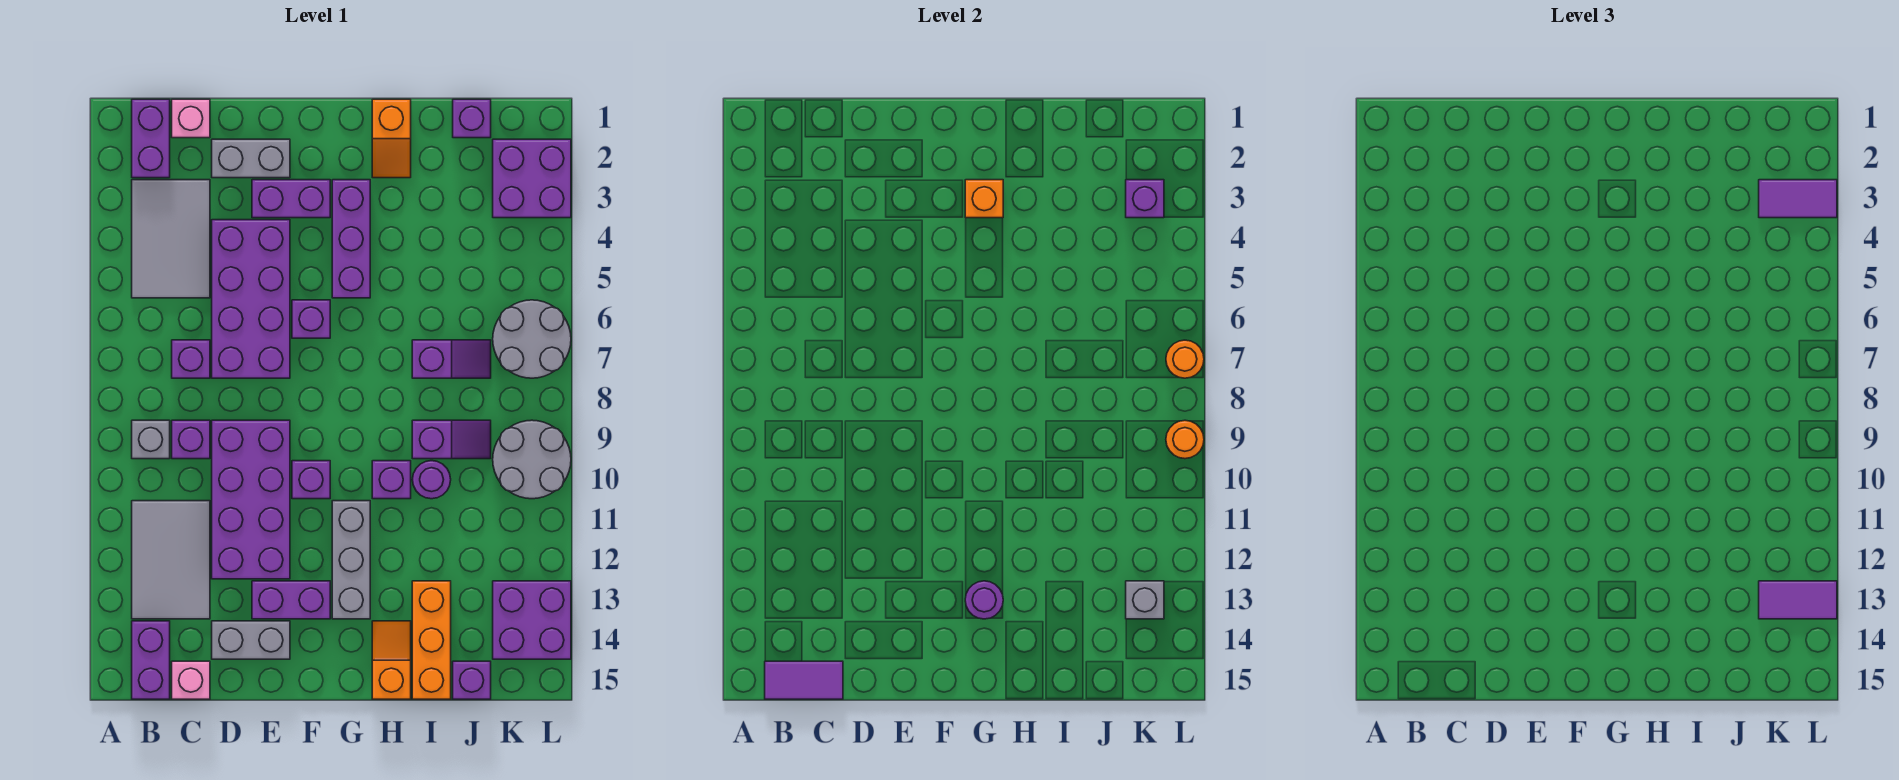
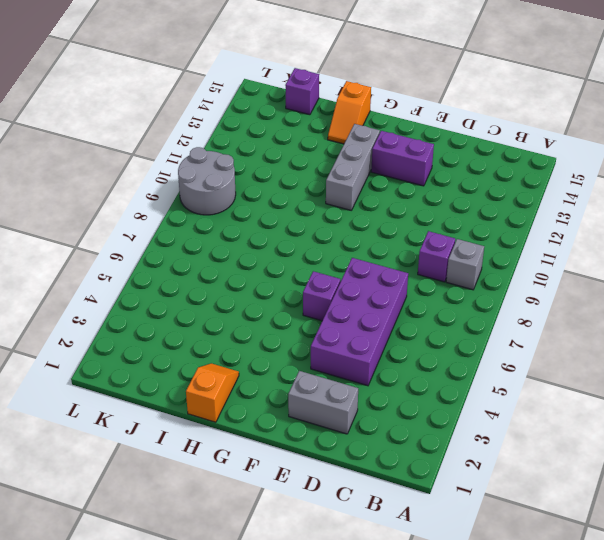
none -> purple 1x2 brick [132,99,170,178]
none -> grey 2x3 tile [132,180,210,298]
none -> grey 2x3 tile [132,501,210,619]
none -> purple 1x2 brick [132,621,170,699]

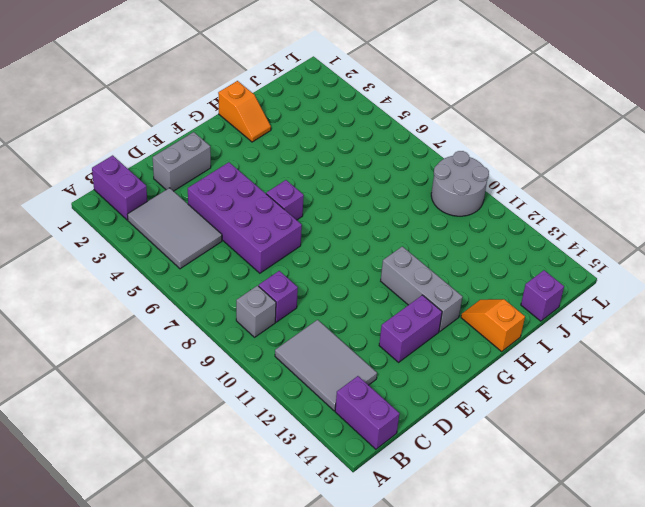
none -> pink 1x1 brick [172,99,210,138]
none -> purple 1x1 brick [172,340,210,378]
none -> pink 1x1 brick [172,661,210,699]
none -> purple 2x4 brick [212,420,290,579]

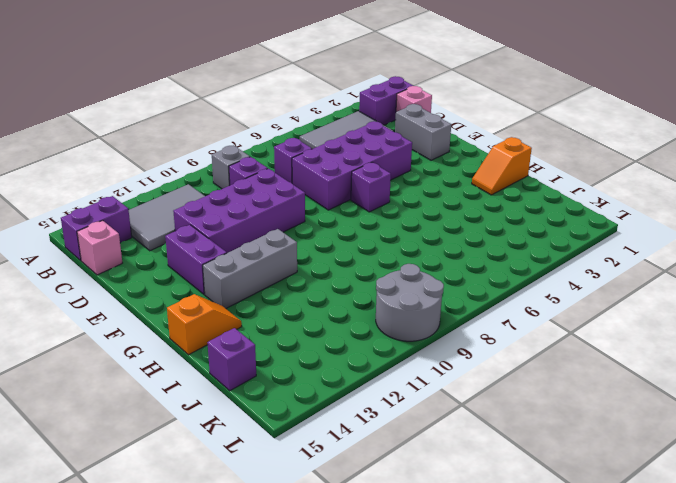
none -> grey 1x2 brick [212,621,290,659]
none -> purple 1x2 brick [252,180,330,218]
none -> purple 1x1 brick [292,461,330,499]
none -> purple 1x3 brick [332,180,370,298]

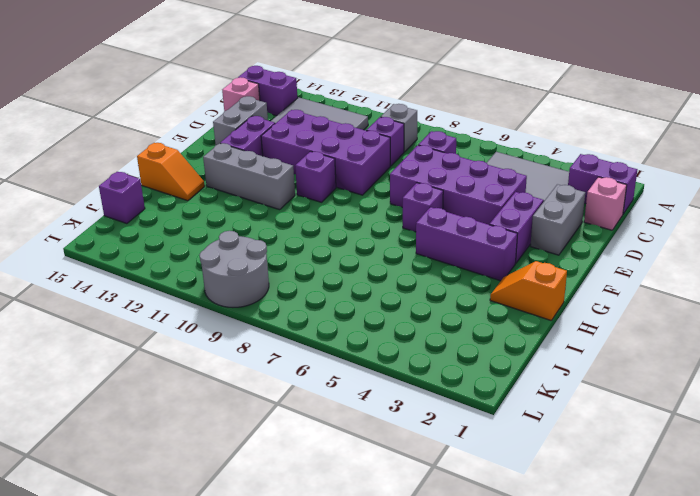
none -> purple 1x1 brick [372,461,411,499]
none -> purple 1x2 slope [412,340,491,378]
none -> purple 1x2 slope [412,420,491,459]
none -> purple 1x1 round brick [412,461,451,499]

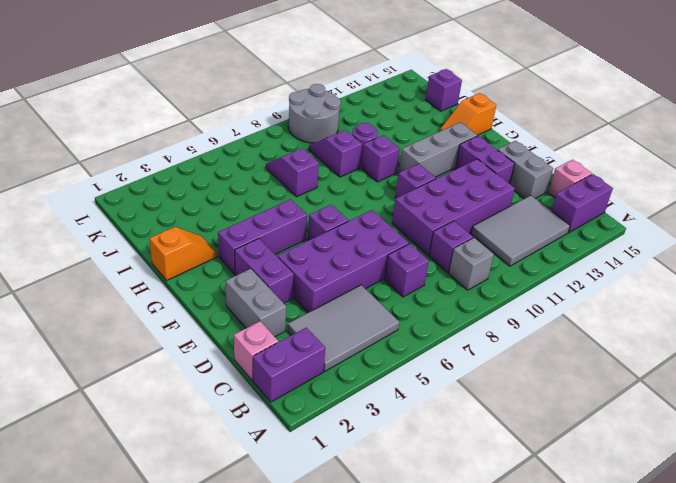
none -> orange 1x3 brick [412,581,451,699]
none -> purple 1x1 brick [453,99,491,138]
none -> purple 2x2 brick [493,139,571,218]
none -> grey 2x2 round brick [493,300,571,378]

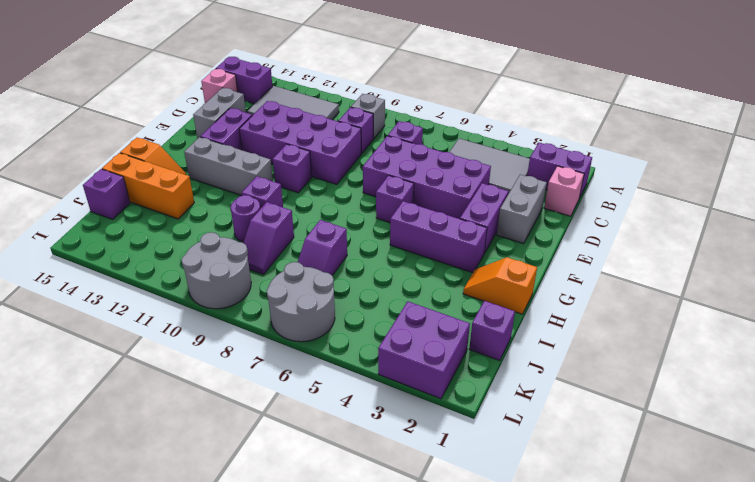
none -> purple 2x2 brick [493,581,571,659]
none -> purple 1x2 tile [765,661,843,699]
none -> orange 1x1 brick [965,180,1003,218]
none -> purple 1x1 round brick [965,581,1003,619]

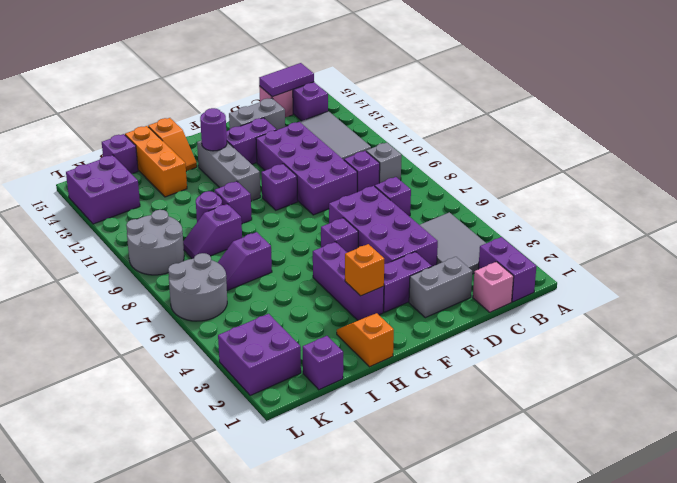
none -> purple 1x1 brick [1126,180,1164,218]
none -> grey 1x1 brick [1126,581,1164,619]
none -> orange 1x1 round brick [1166,340,1204,378]
none -> orange 1x1 round brick [1166,420,1204,459]

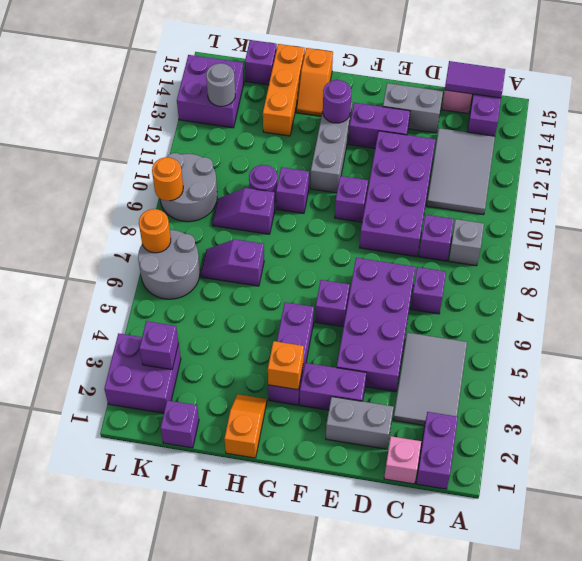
grey 1x1 round brick [206,63,235,106] -> grey 1x1 brick [1126,581,1164,619]
none -> purple 1x2 tile [1759,180,1837,218]
none -> purple 1x2 tile [1759,581,1837,619]

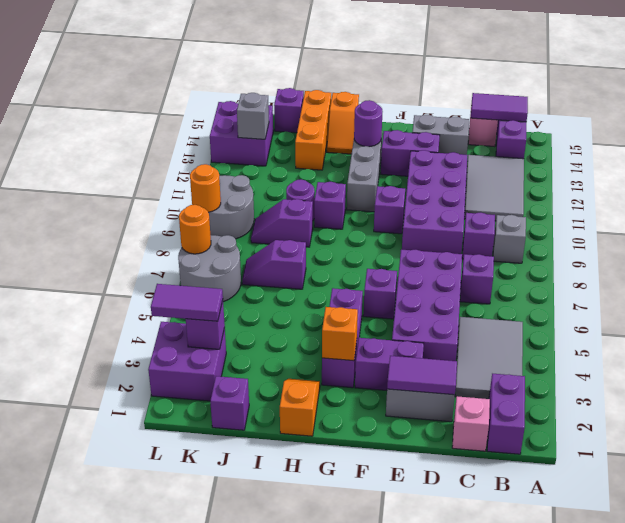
purple 1x2 tile [387,356,457,395] -> purple 1x2 tile moved to [1759,581,1837,619]

